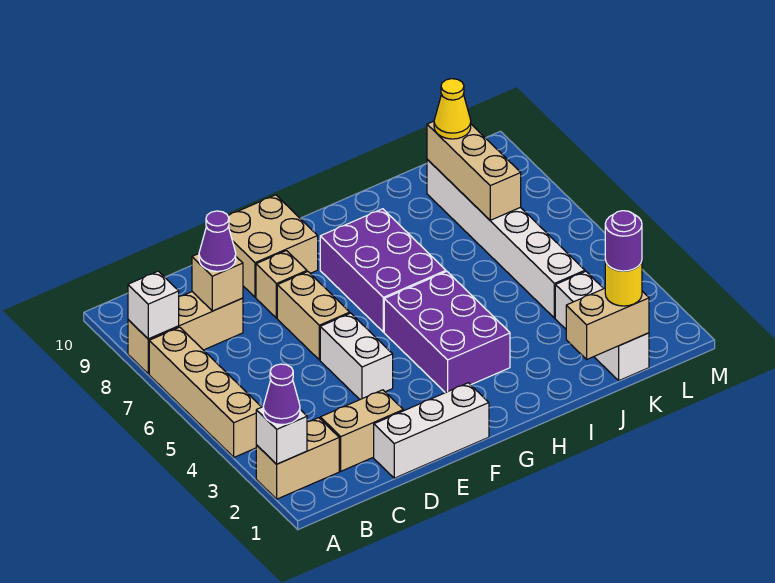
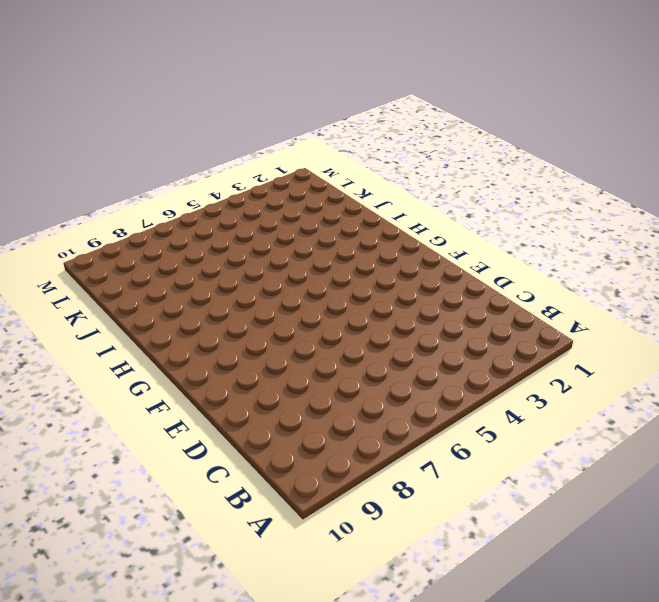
none -> tan 1x2 brick [256,418,339,499]
none -> tan 1x4 brick [149,327,261,457]
none -> tan 1x3 brick [128,292,243,374]

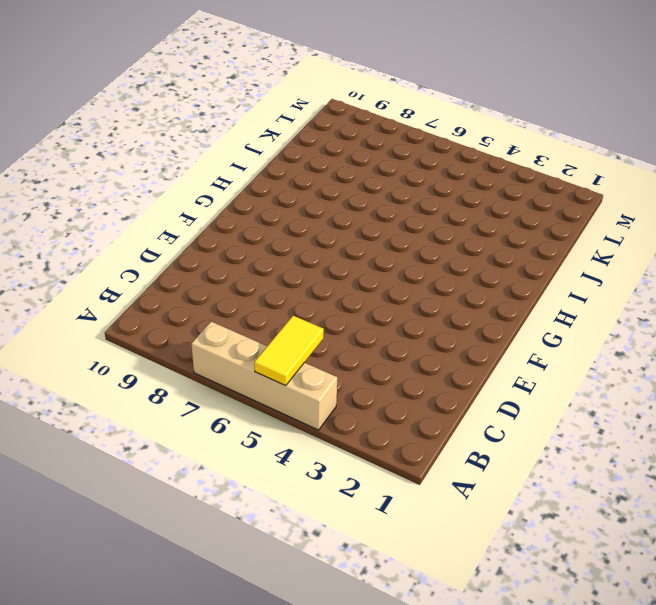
yellow 1x2 tile [254,316,324,386] -> none
none -> tan 1x2 brick [256,418,339,499]
none -> tan 1x3 brick [128,292,243,374]
none -> tan 1x2 brick [320,390,403,471]

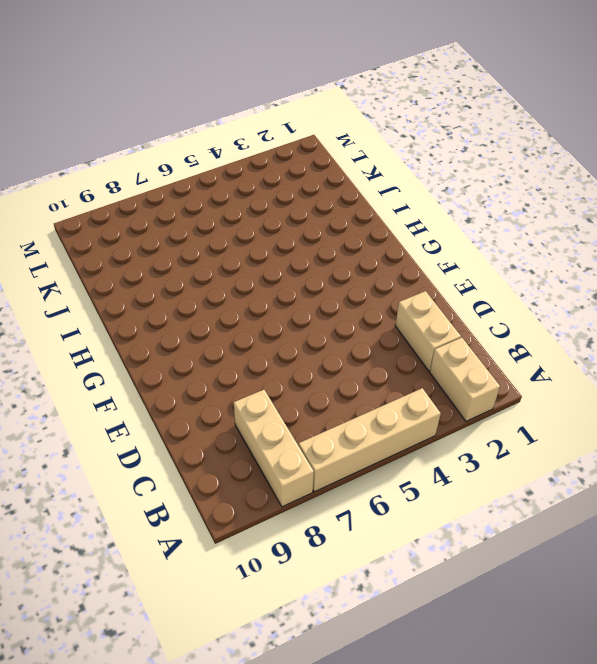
none -> white 1x3 brick [374,383,489,478]
none -> white 1x2 brick [320,313,393,399]
none -> tan 1x2 brick [277,272,350,360]

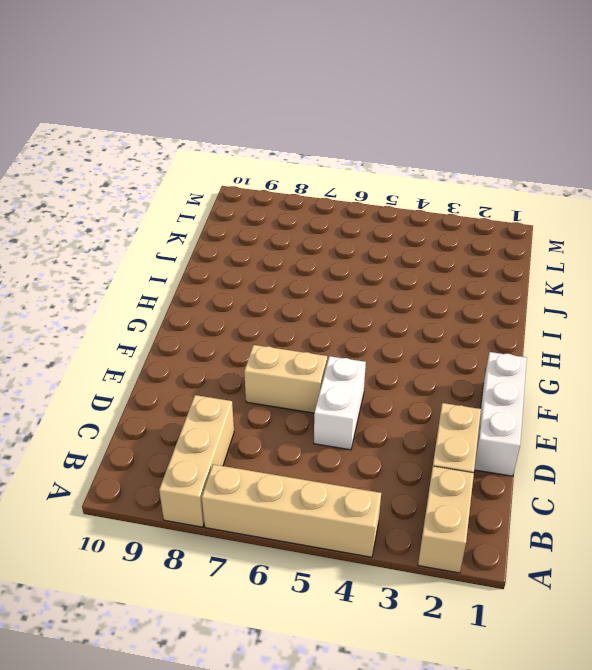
white 1x2 brick [314,356,366,450] -> white 1x2 brick turned to [320,313,393,399]
none -> tan 1x1 brick [256,251,307,318]
none -> tan 2x2 brick [228,195,318,297]
none -> purple 2x3 brick [384,272,510,393]

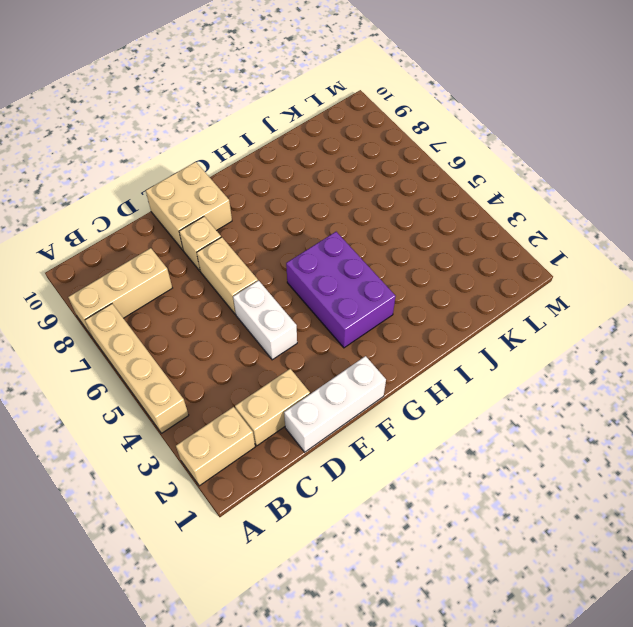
none -> purple 2x3 brick [320,209,446,332]
none -> white 1x3 brick [555,271,649,381]
none -> white 1x6 brick [427,160,585,318]

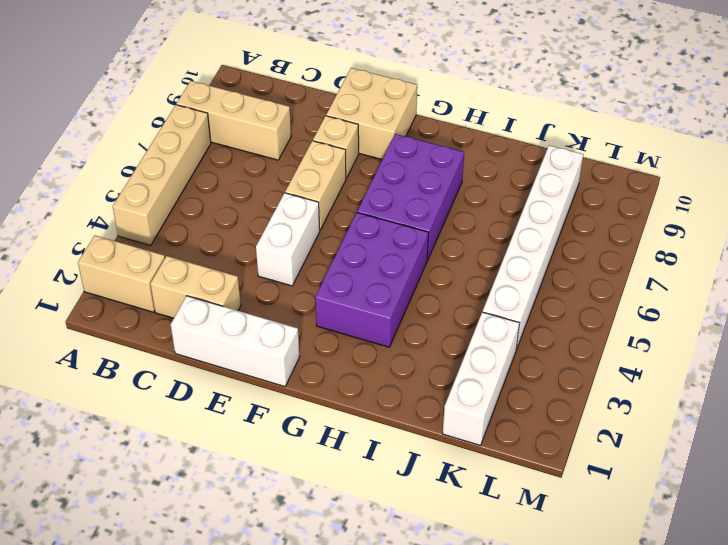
none -> white 1x1 brick [256,407,307,464]
none -> white 1x1 brick [128,271,179,339]
none -> tan 1x1 brick [192,254,243,311]

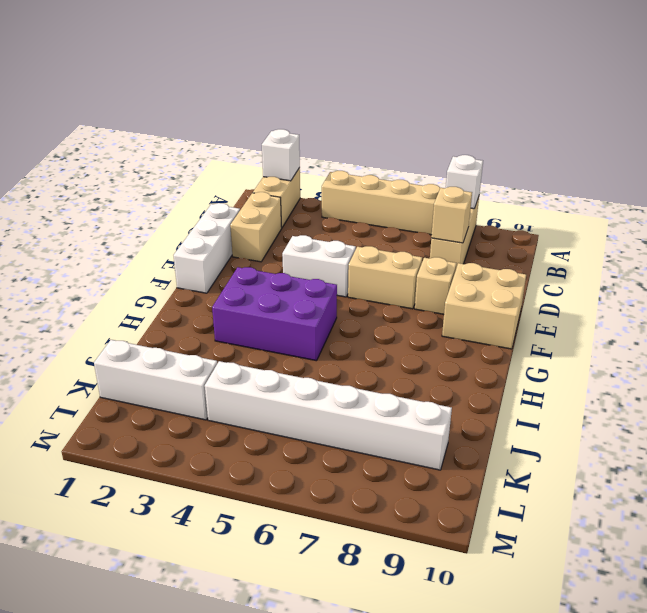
none -> purple 2x3 brick [320,209,446,332]
none -> tan 1x2 brick [566,288,649,359]
none -> tan 1x3 brick [427,121,521,220]

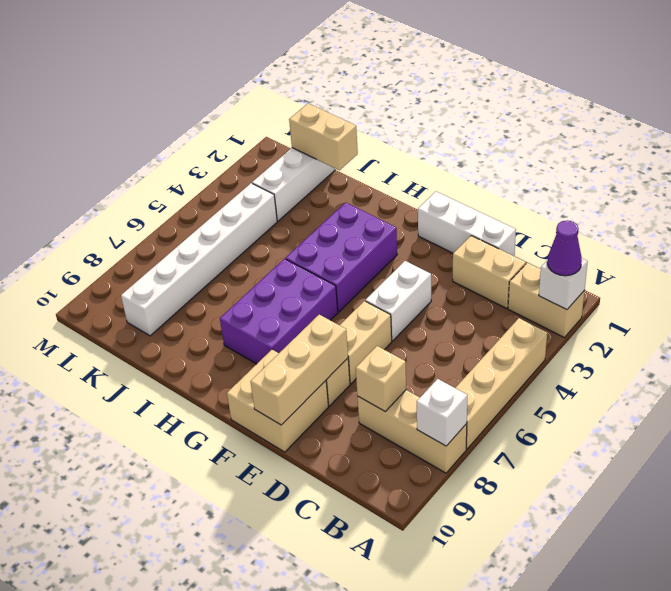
tan 1x3 brick [250,315,348,425] -> tan 1x3 brick moved to [427,121,521,220]
none -> purple 1x1 cone [199,211,236,271]
none -> yellow 1x1 round brick [605,260,642,306]
none -> yellow 1x1 cone [434,79,471,139]

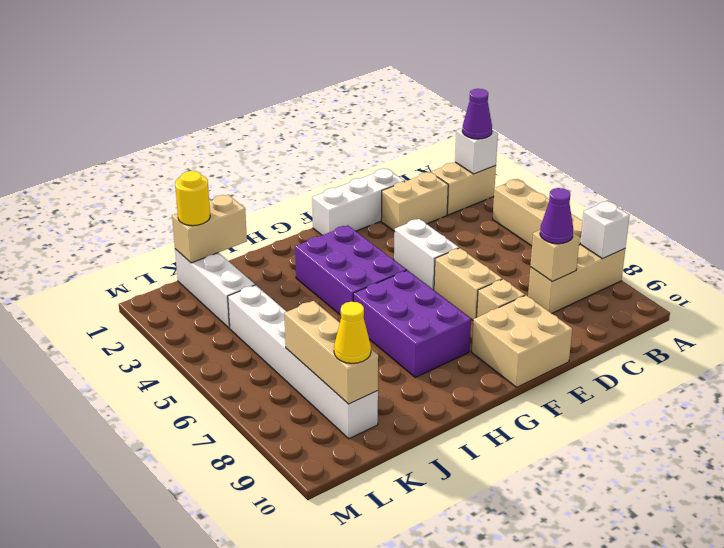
none -> purple 1x1 round brick [605,211,642,271]

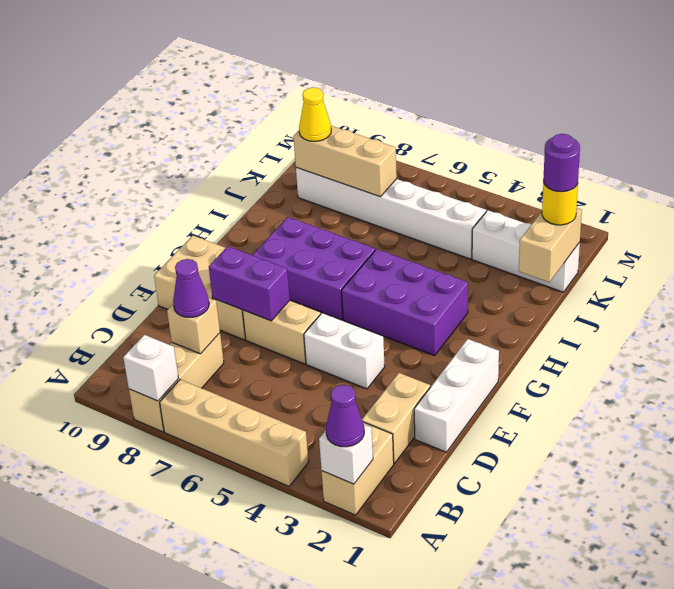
purple 1x2 brick [209,246,290,321] -> none

